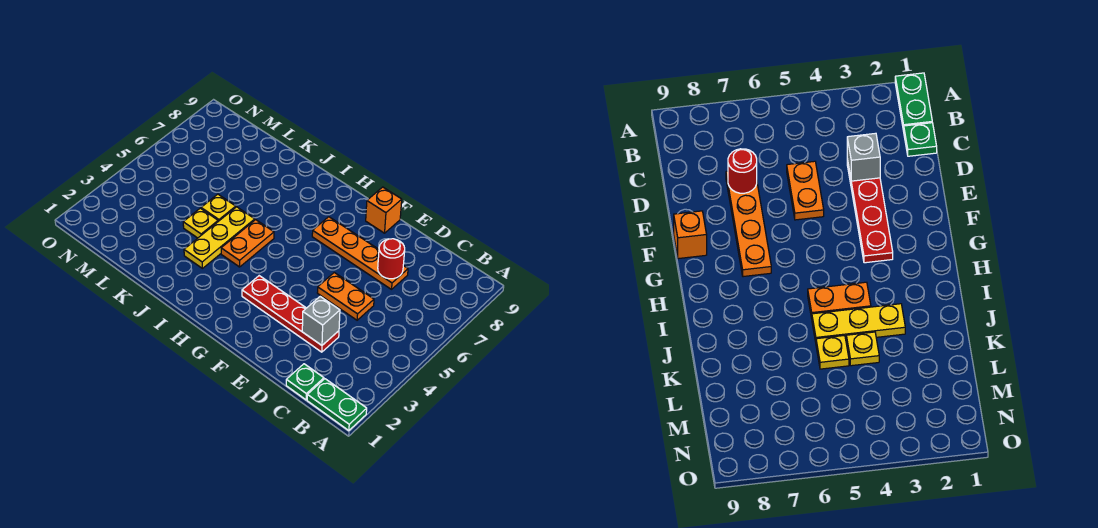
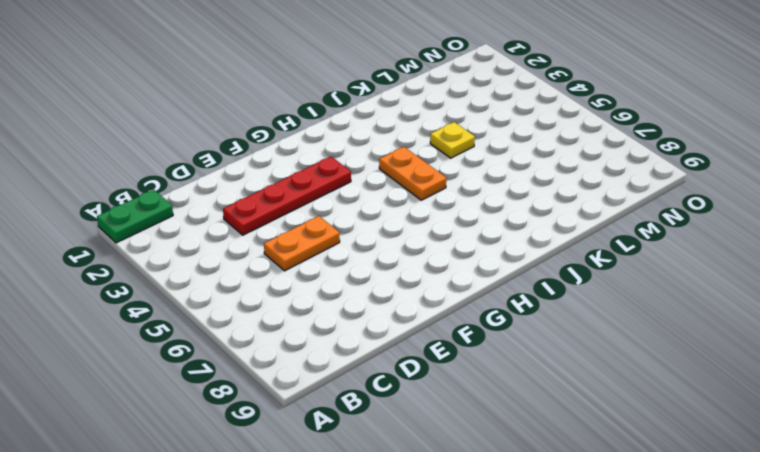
none -> green 1x1 plate [286,364,324,400]
none -> orange 1x4 plate [312,217,408,289]
none -> orange 1x1 brick [366,187,402,233]

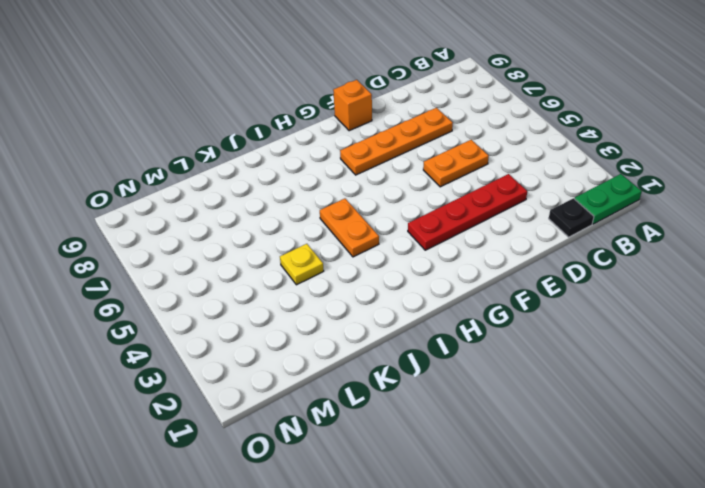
black 1x1 plate [549,198,594,237] -> green 1x1 plate [286,364,324,400]
none -> yellow 1x3 plate [184,207,255,268]
none -> yellow 1x1 plate [201,194,236,221]
none -> grey 1x1 brick [302,297,340,345]

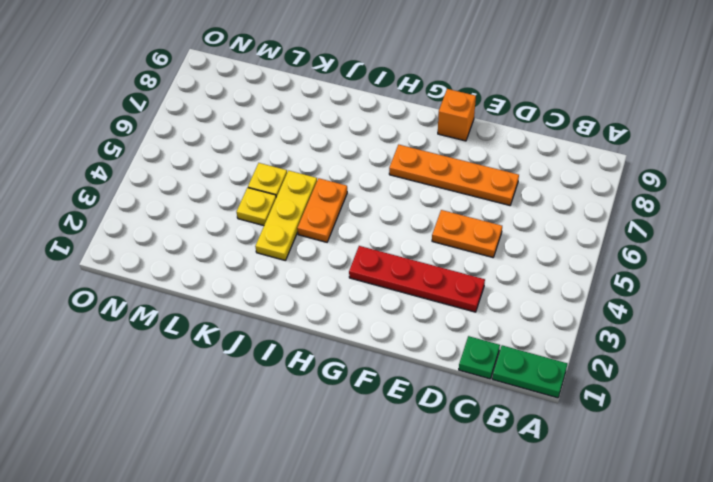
none -> grey 1x1 brick [302,297,340,345]
none -> red 1x1 round brick [378,239,405,279]

